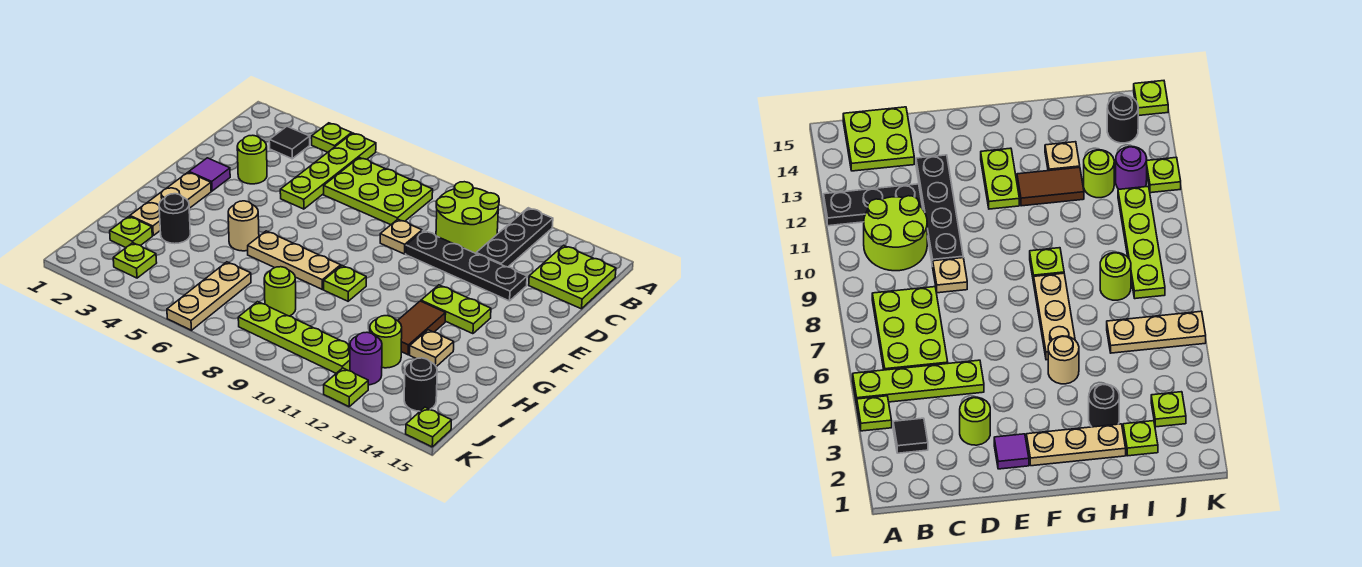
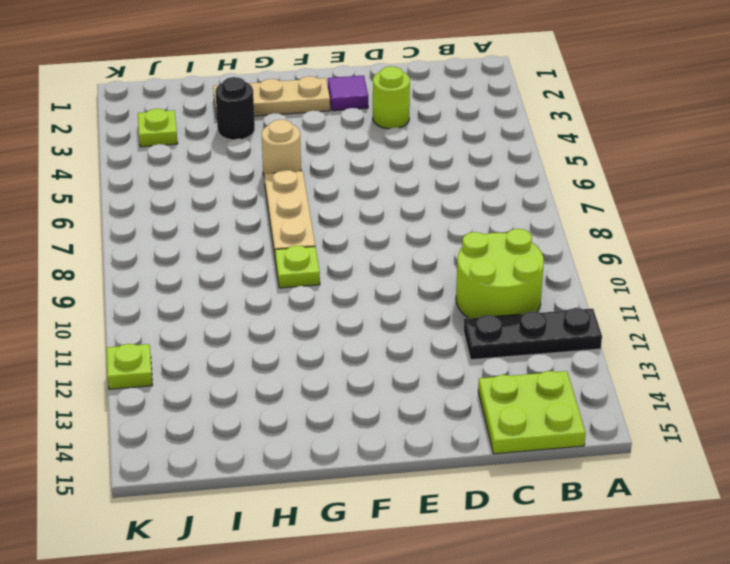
none -> lime 1x1 plate [312,123,352,152]
none -> lime 1x4 plate [280,133,376,209]
none -> black 1x1 tile [269,127,310,159]

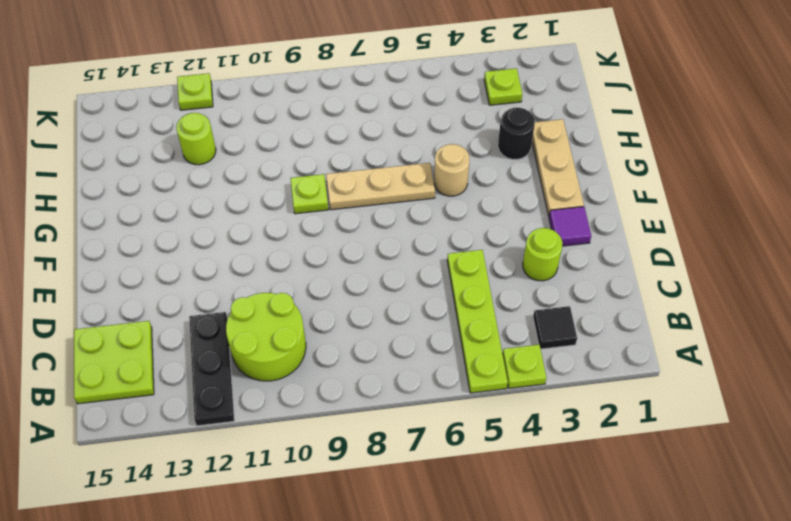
none -> lime 2x3 plate [324,158,433,225]
none -> tan 1x1 plate [380,219,422,254]
none -> black 1x4 plate [406,231,527,301]

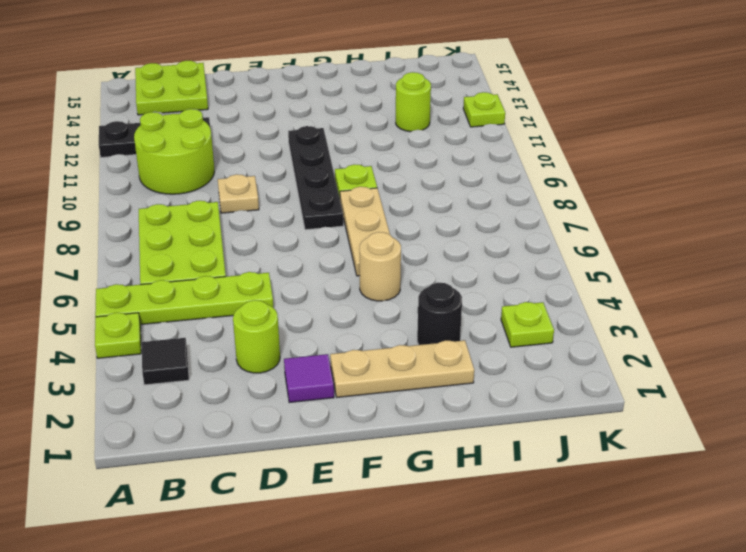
black 1x4 plate [288,126,343,230] -> black 1x4 plate moved to [406,231,527,301]
none -> lime 1x2 plate [421,285,491,334]
none -> brown 1x2 tile [398,301,446,355]
none -> tan 1x1 plate [410,330,454,367]

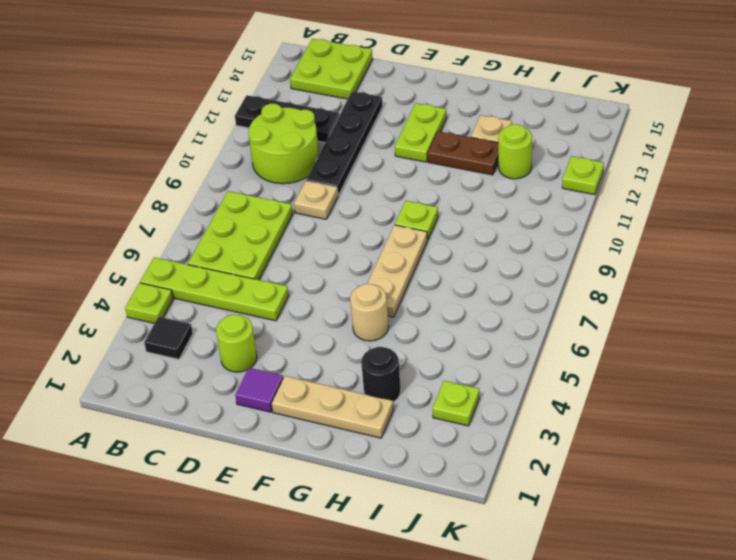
brown 1x2 plate [428,131,498,175] -> brown 1x2 tile [398,301,446,355]
none -> lime 1x1 plate [110,216,152,247]
none -> tan 1x3 plate [167,262,251,330]
none -> lime 1x1 round brick [264,267,296,316]

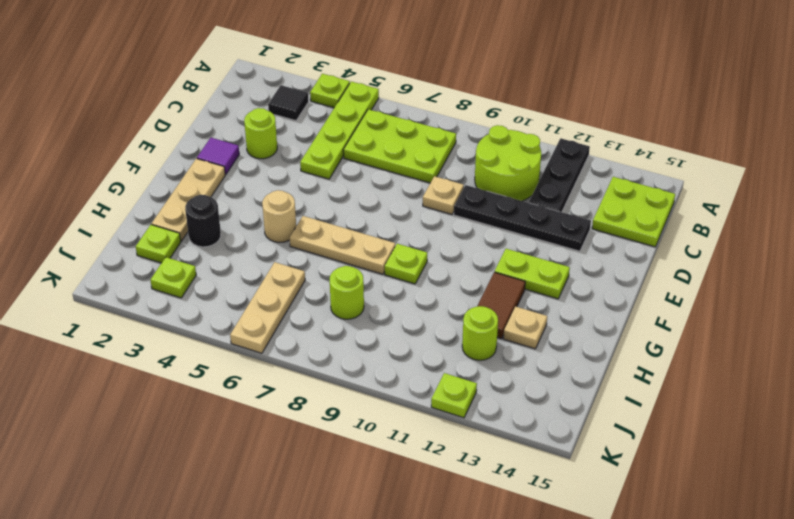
none -> lime 1x4 plate [238,302,350,373]
none -> purple 1x1 round brick [350,332,382,385]
none -> black 1x1 round brick [404,358,437,411]

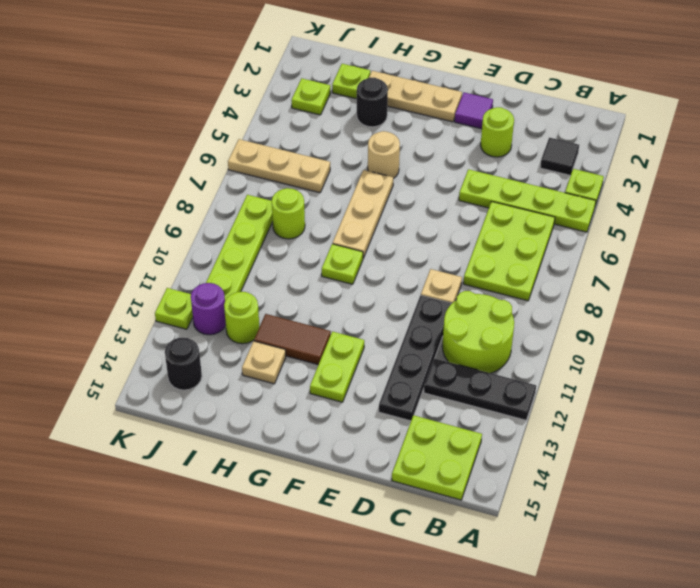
none -> lime 1x1 plate [406,407,451,447]

